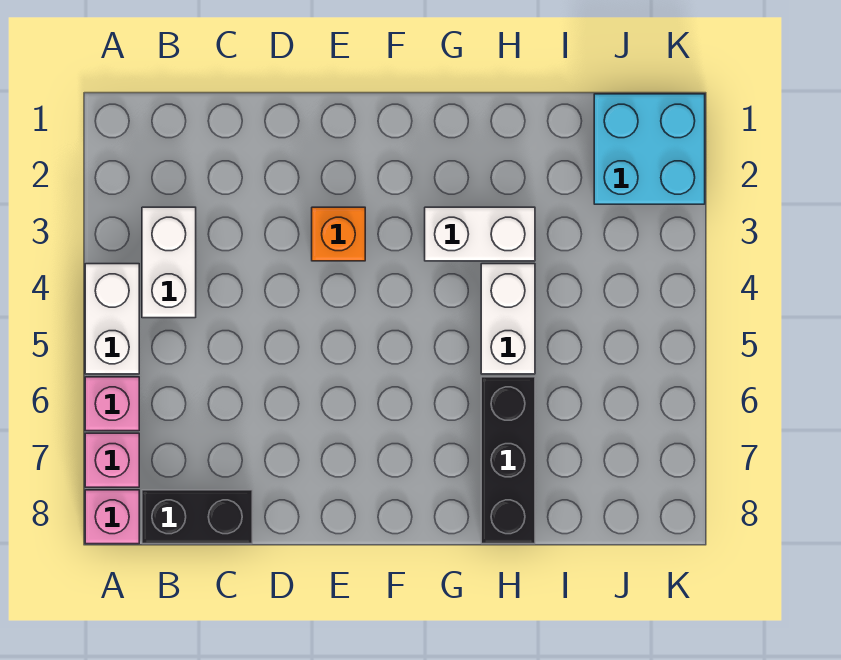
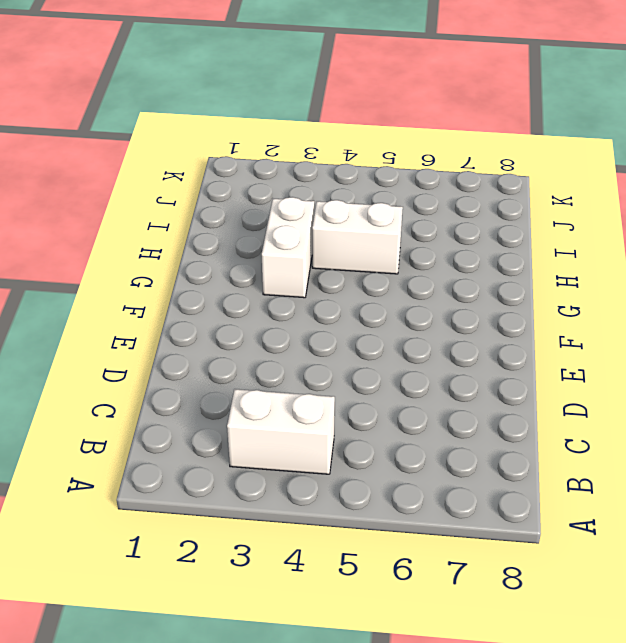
none -> white 1x2 brick [85,264,139,374]
none -> pink 1x1 brick [85,377,139,431]

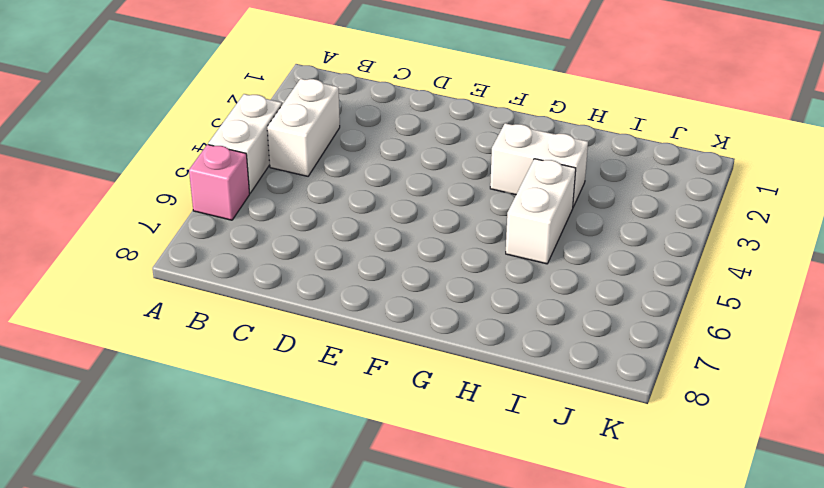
none -> pink 1x1 brick [85,433,139,487]
none -> pink 1x1 brick [85,490,139,544]

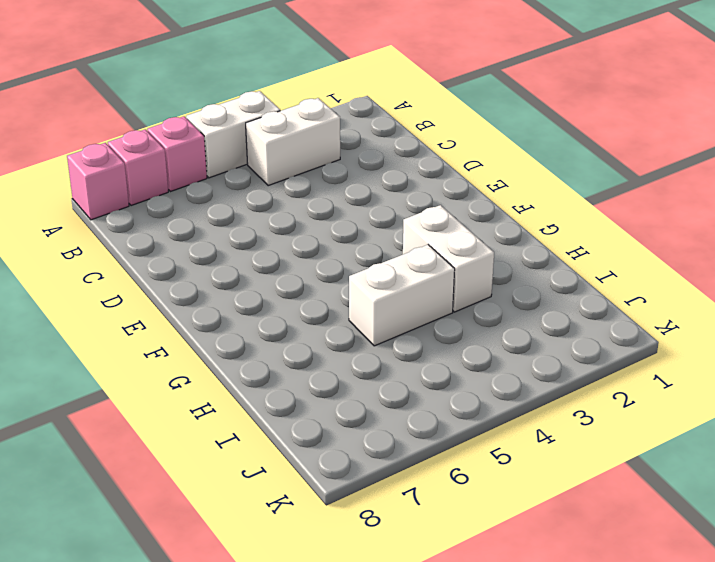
none -> black 1x2 brick [142,490,252,544]
none -> orange 1x1 brick [312,207,365,261]

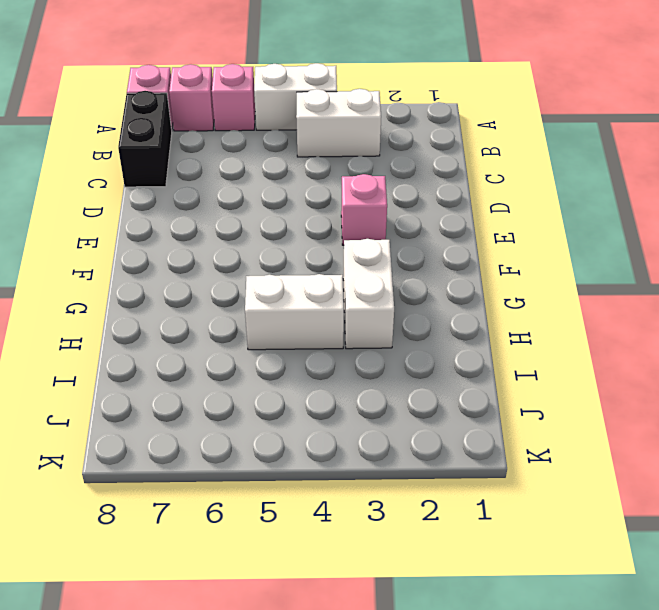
pink 1x1 brick [341,174,387,245] -> orange 1x1 brick [312,207,365,261]
none -> black 1x3 brick [481,377,535,544]
none -> cyan 2x2 brick [594,94,705,204]

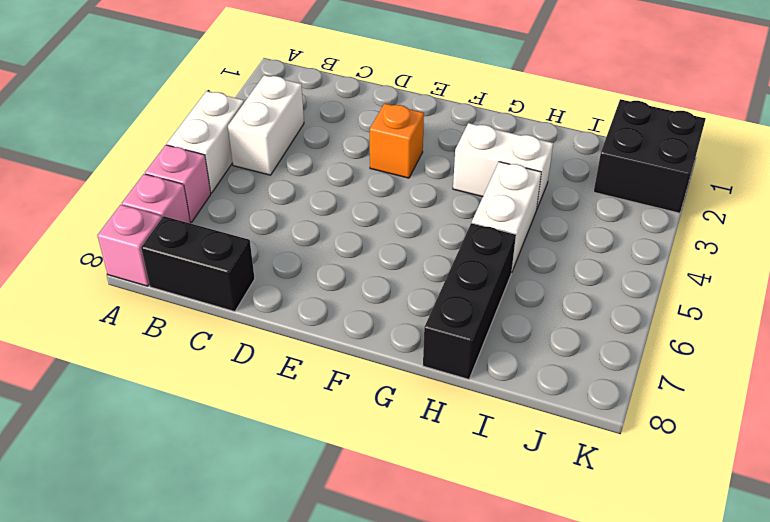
black 2x2 brick [594,99,706,213] -> cyan 2x2 brick [594,94,705,204]

